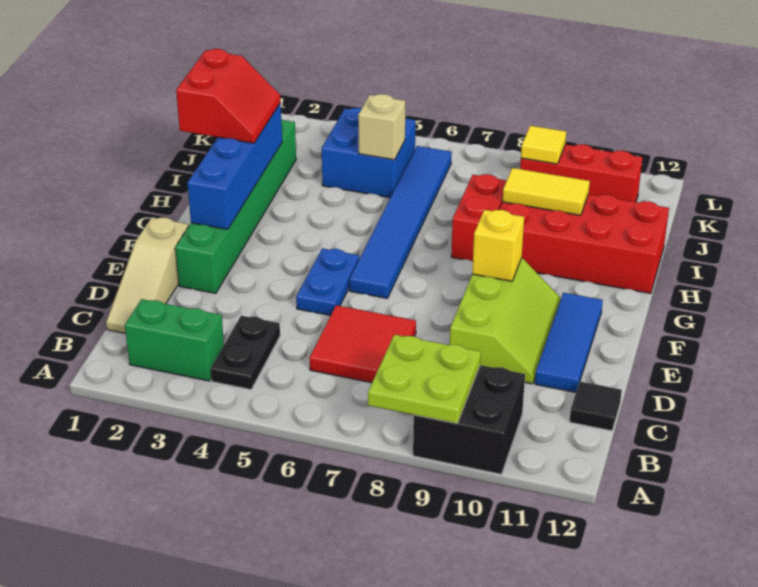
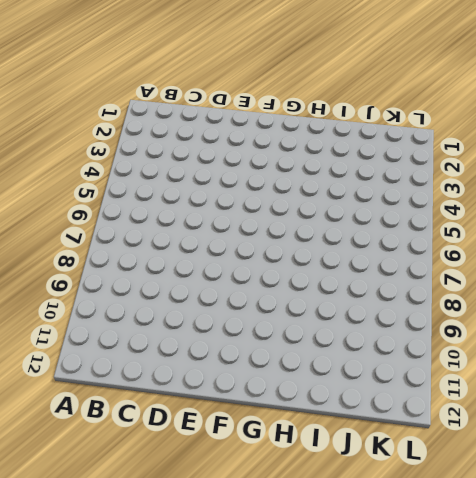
none -> black 2x2 brick [413,365,525,474]
none -> green 1x2 brick [125,299,224,381]
none -> black 1x2 plate [211,316,280,390]

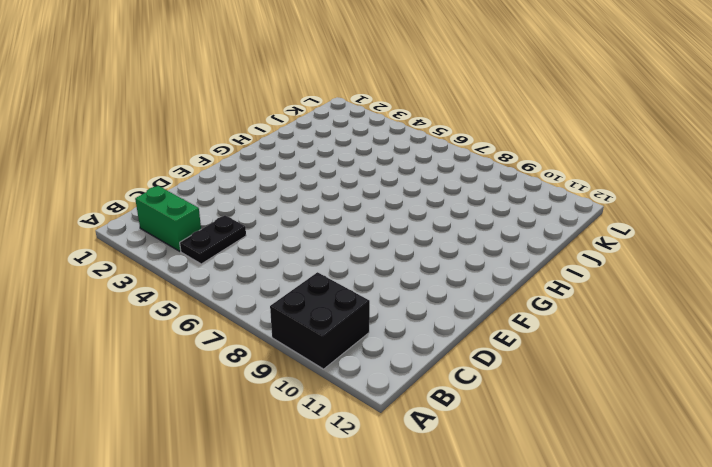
none -> tan 1x3 slope [106,217,189,333]
none -> red 2x2 tile [310,305,416,383]
none -> black 1x1 tile [570,382,622,431]

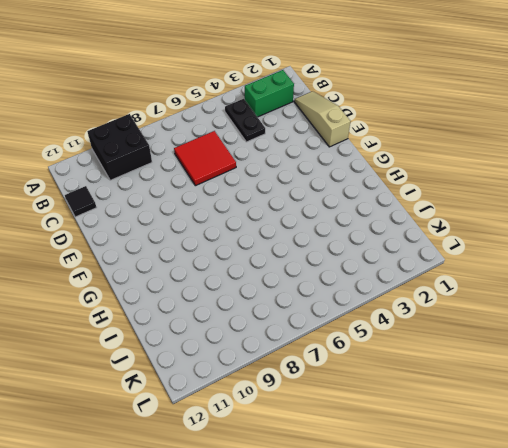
none -> lime 2x3 slope [450,258,561,384]
none -> blue 1x3 tile [535,293,603,392]
none -> green 1x6 brick [175,119,296,293]

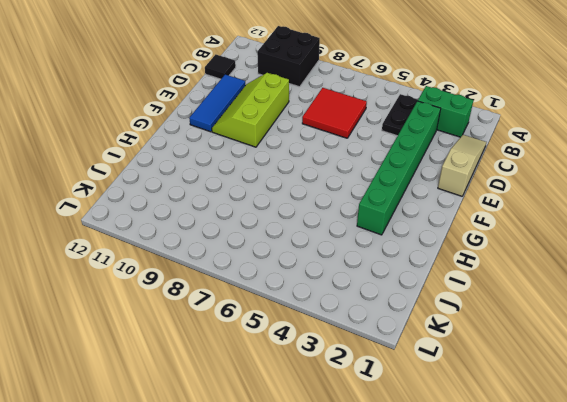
green 1x6 brick [357,101,441,235] -> green 1x6 brick moved to [175,119,296,293]
none -> blue 1x2 plate [296,248,359,316]
none -> blue 1x6 tile [349,146,452,298]
none -> red 1x2 brick [451,174,507,261]

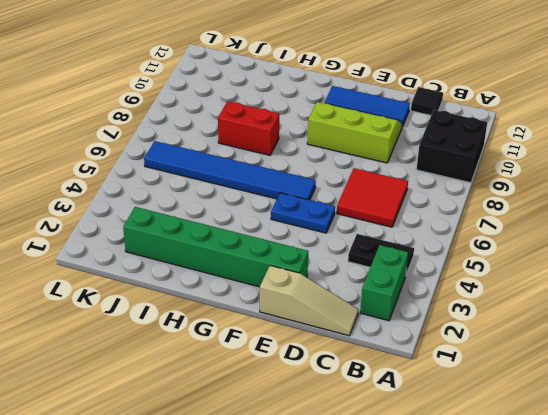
none -> red 2x4 brick [500,194,669,294]
none -> blue 2x2 brick [322,108,416,198]
none -> red 1x3 brick [520,144,642,202]

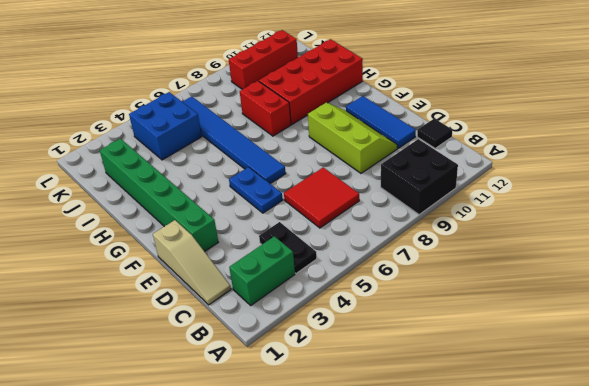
none -> lime 2x2 plate [368,335,481,423]
none -> blue 1x4 brick [187,103,282,230]
none -> yellow 1x1 brick [472,210,524,281]

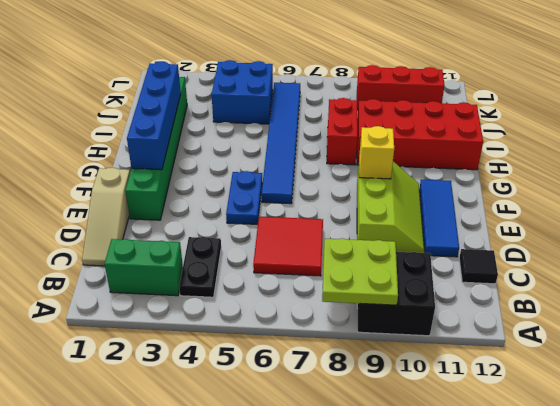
none -> yellow 1x2 tile [503,168,590,215]
none -> tan 1x1 brick [358,94,405,160]
none -> yellow 1x1 tile [521,126,566,164]

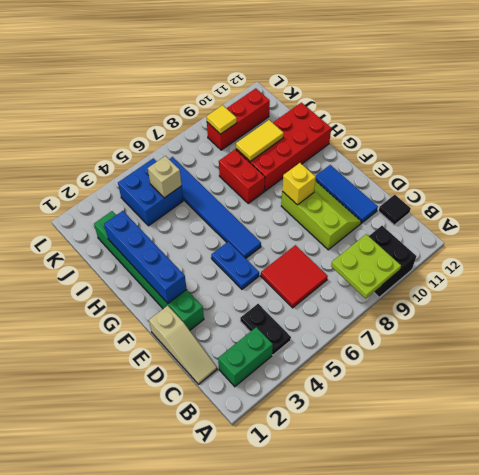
none -> red 2x2 slope [176,49,281,143]

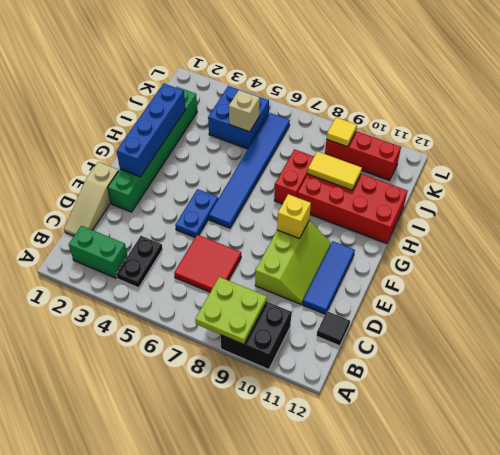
none -> red 2x2 slope [176,49,281,143]

